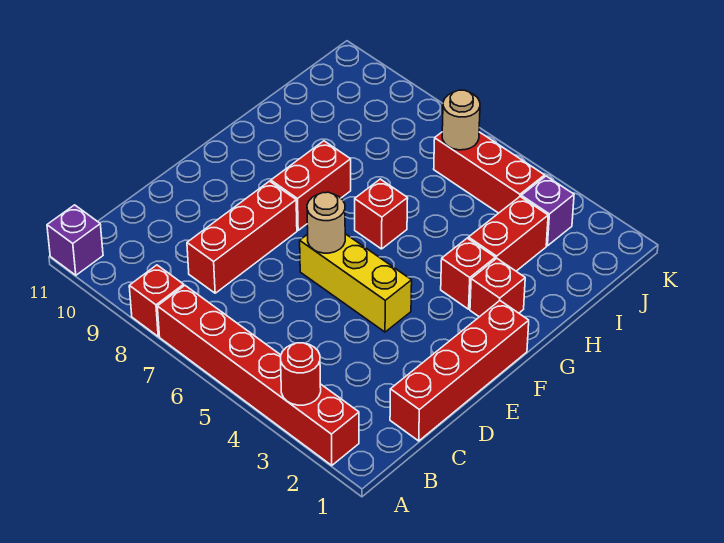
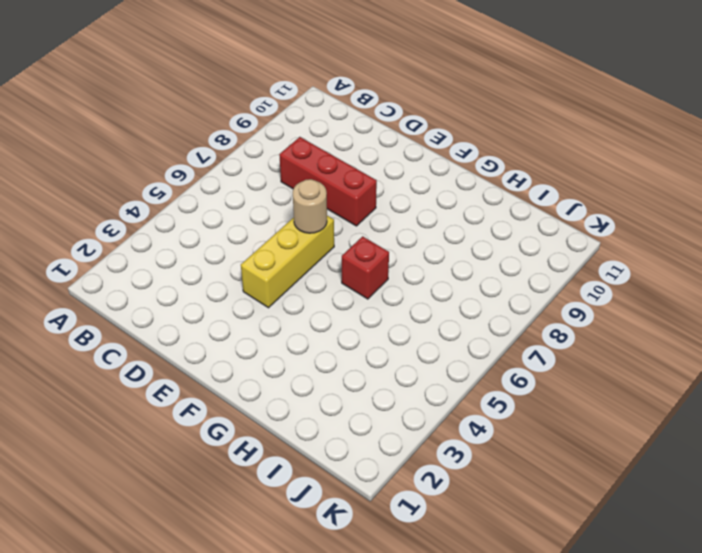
none -> red 1x6 brick [157,286,359,465]
none -> red 1x1 brick [129,265,184,336]
none -> purple 1x1 brick [47,205,103,275]

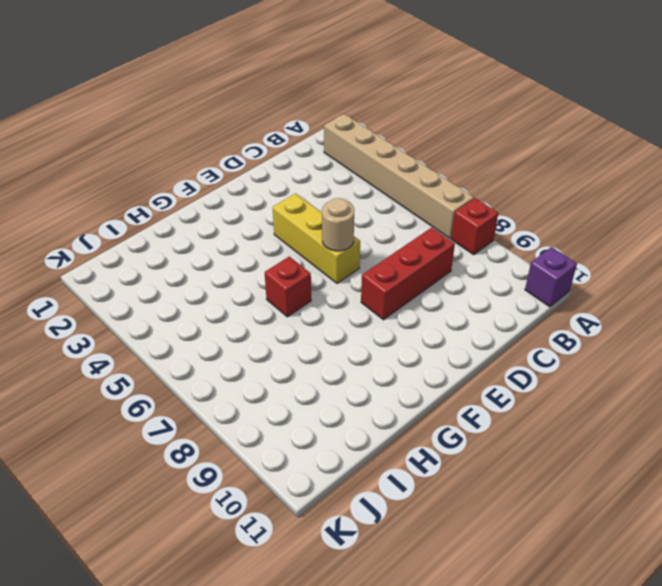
tan 1x6 brick [324,114,474,238] -> red 1x6 brick [157,286,359,465]
none -> red 1x4 brick [390,301,529,441]
none -> red 1x2 brick [271,141,351,230]
none -> red 1x1 brick [470,258,525,317]

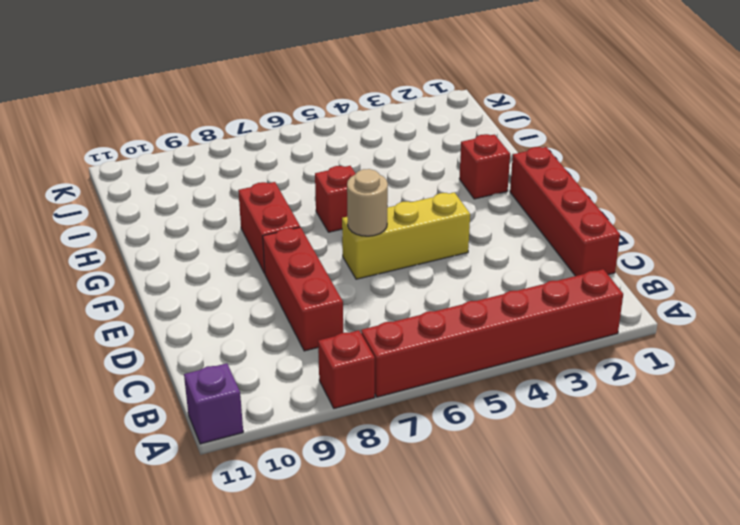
none -> red 1x1 brick [441,238,495,309]
none -> red 1x2 brick [468,197,548,271]
none -> purple 1x1 brick [521,176,574,246]

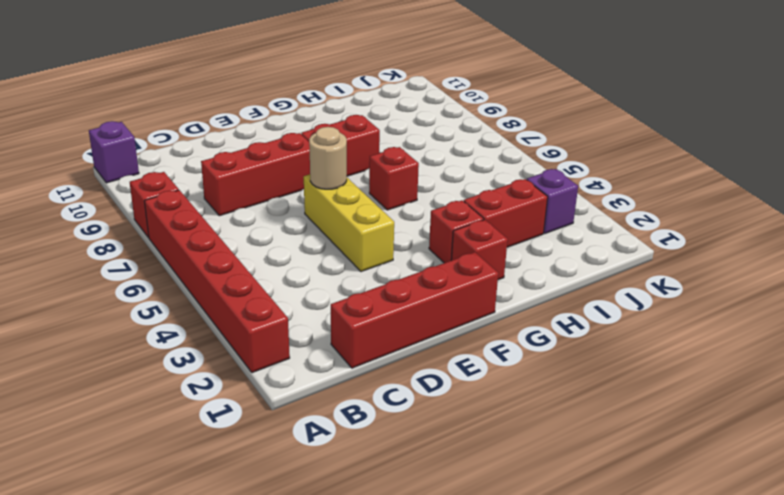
none -> red 1x3 brick [434,132,545,213]
none -> red 1x1 round brick [281,343,321,405]
none -> tan 1x1 round brick [442,90,480,150]

